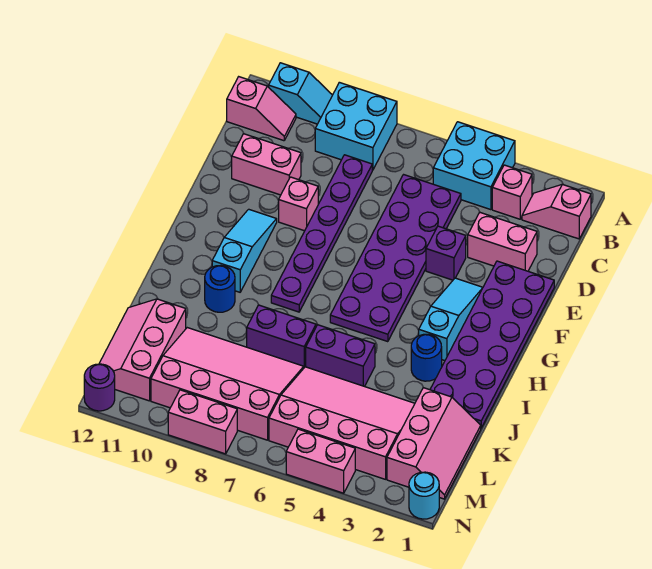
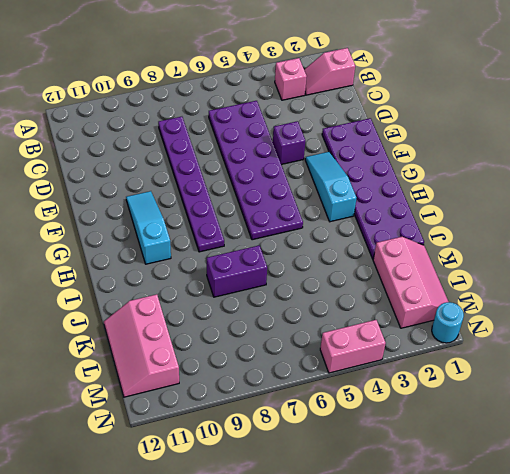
none -> cyan 2x2 brick [433,122,515,210]
none -> cyan 2x2 brick [315,82,397,170]
none -> cyan 1x2 slope [269,63,332,124]

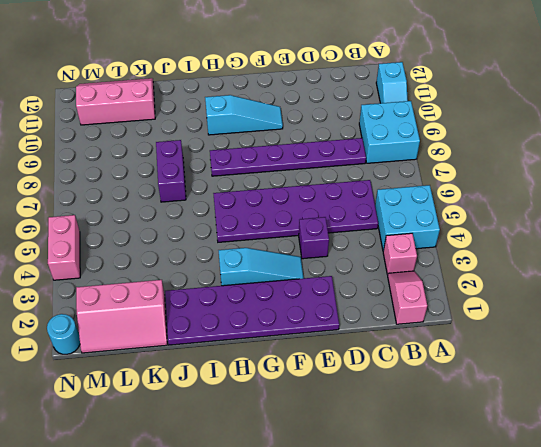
none -> pink 1x2 slope [227,77,296,141]
none -> pink 1x2 brick [468,212,537,271]
none -> pink 1x2 brick [232,134,301,195]

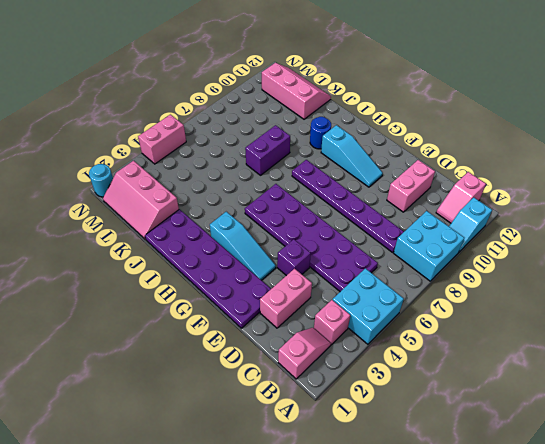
none -> pink 1x1 brick [279,177,318,231]
none -> blue 1x1 round brick [411,334,442,381]
none -> purple 1x2 brick [306,325,375,386]

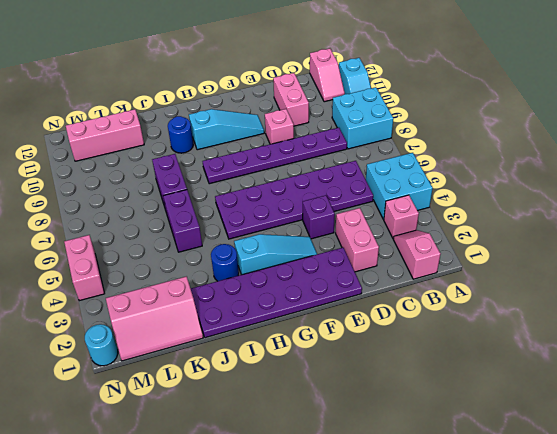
none -> pink 3x4 slope [269,367,415,479]
none -> pink 3x4 slope [151,328,304,440]
none -> pink 1x2 brick [168,390,237,454]

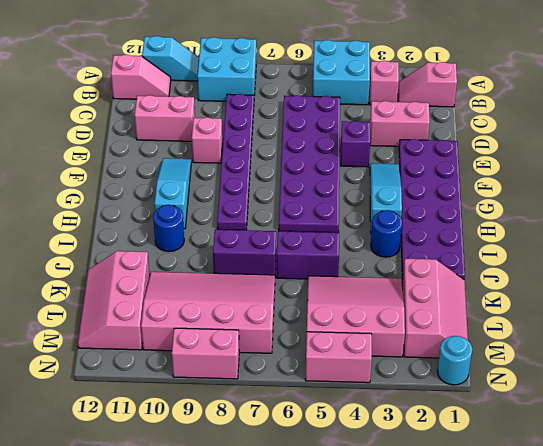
pink 3x3 slope [307,276,405,357] -> pink 3x4 slope [269,367,415,479]
none -> purple 1x1 round brick [84,364,115,411]

